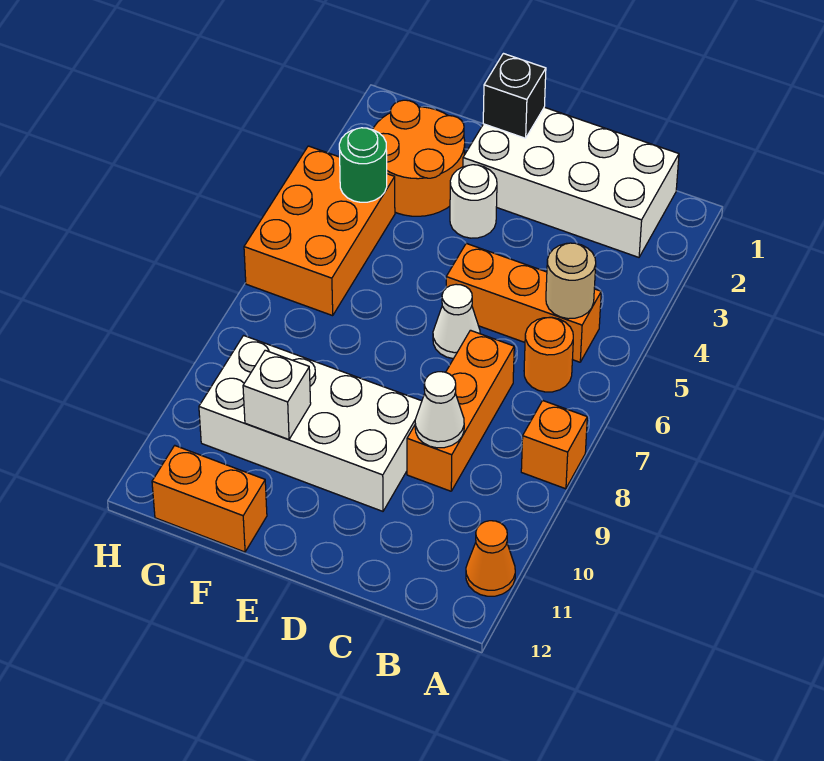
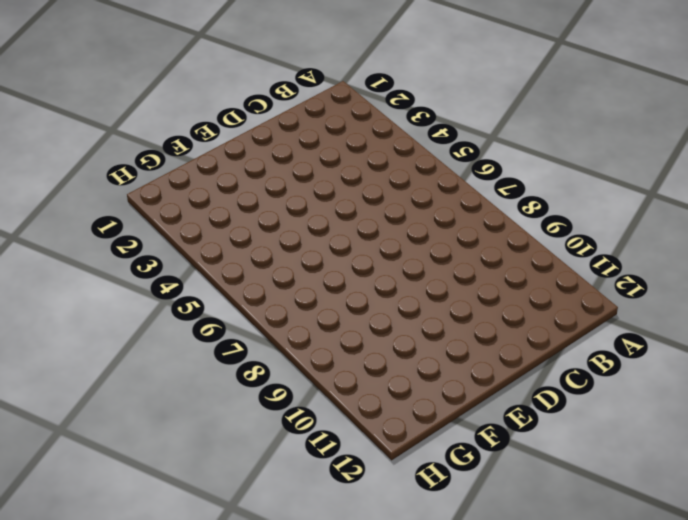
none -> orange 1x1 brick [521,400,587,489]
none -> orange 1x1 cone [466,521,515,596]
none -> white 2x4 brick [463,107,679,257]

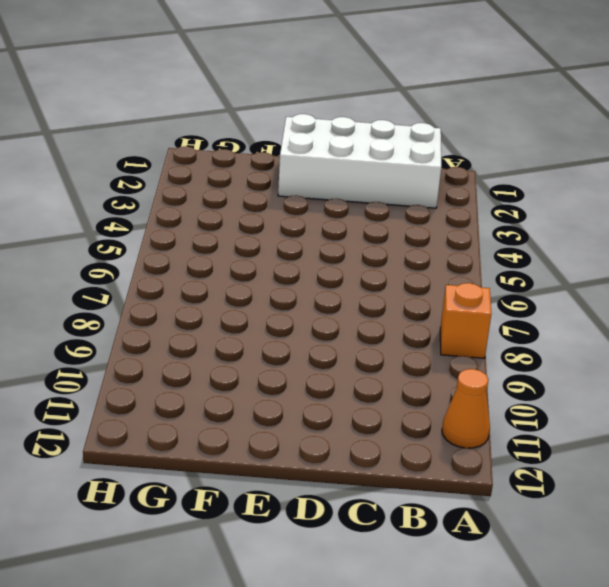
none -> orange 1x3 brick [446,243,601,362]
none -> orange 1x1 round brick [524,317,573,392]
none -> orange 1x3 brick [407,330,514,491]

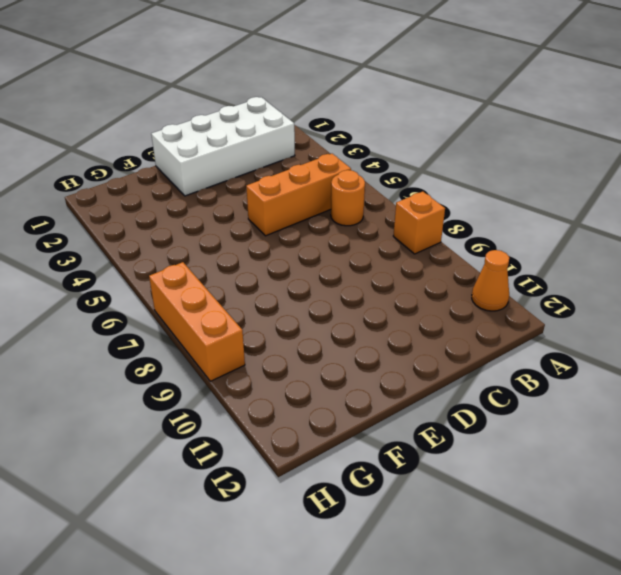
orange 1x3 brick [149,262,245,381] -> orange 1x3 brick moved to [407,330,514,491]
none -> white 1x1 cone [433,284,480,359]
none -> white 2x4 brick [199,336,422,511]
none -> white 1x1 round brick [450,165,497,238]

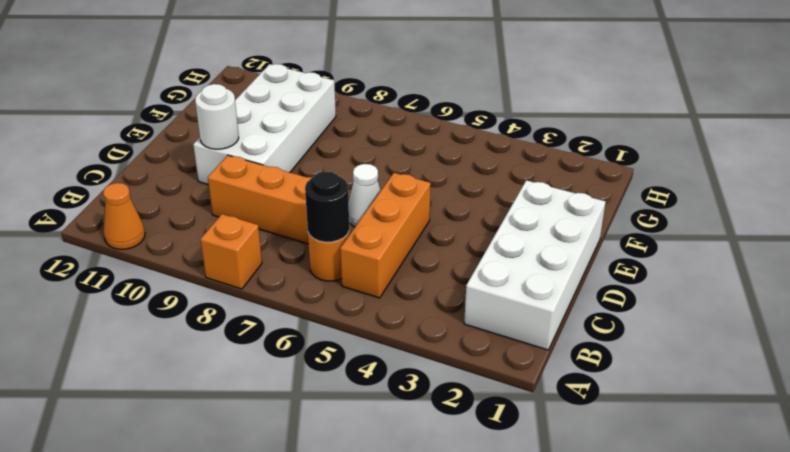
black 1x1 round brick [305,171,349,242] -> none
white 1x1 round brick [195,84,239,149] -> white 1x1 round brick moved to [450,165,497,238]
none -> orange 2x2 round brick [373,100,465,216]
none -> orange 1x2 brick [152,446,267,552]
none -> orange 2x3 brick [244,146,395,316]

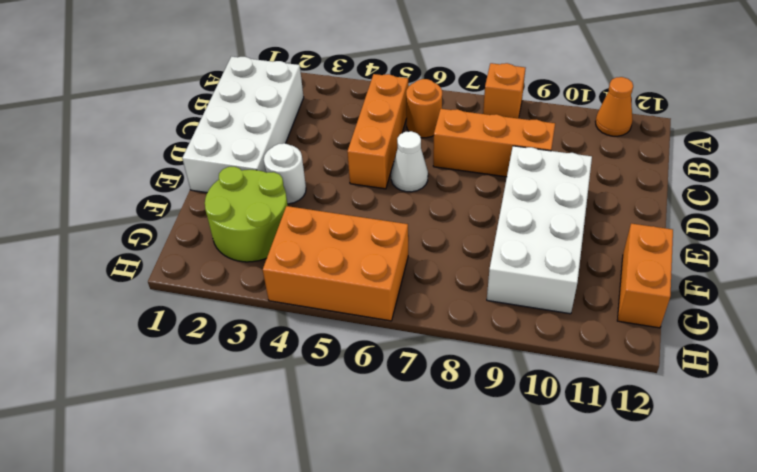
lime 2x2 round brick [205,167,288,262] -> orange 2x2 round brick [373,100,465,216]
none -> tan 1x1 round brick [546,243,596,319]
none -> white 1x1 cone [415,372,464,448]
none -> black 1x1 brick [483,54,546,138]

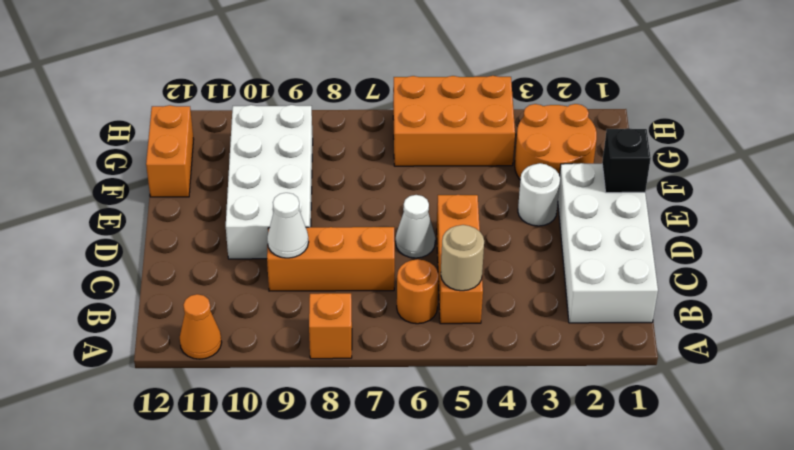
none -> white 1x1 brick [243,350,311,439]
none -> green 1x1 round brick [339,128,387,202]

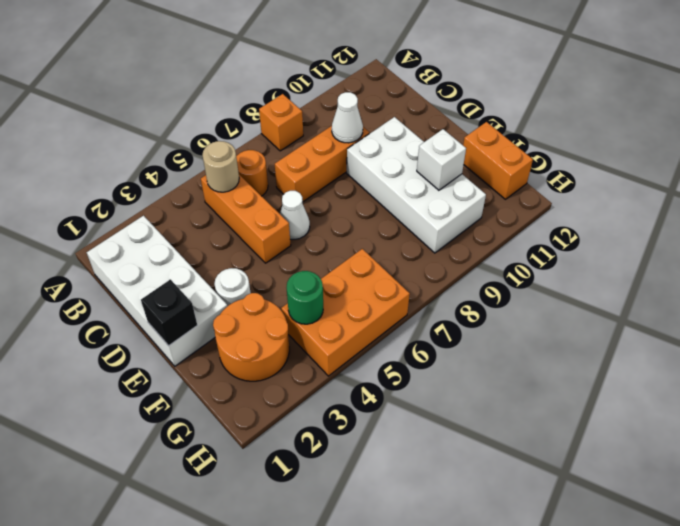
none -> orange 1x1 cone [466,521,515,596]

